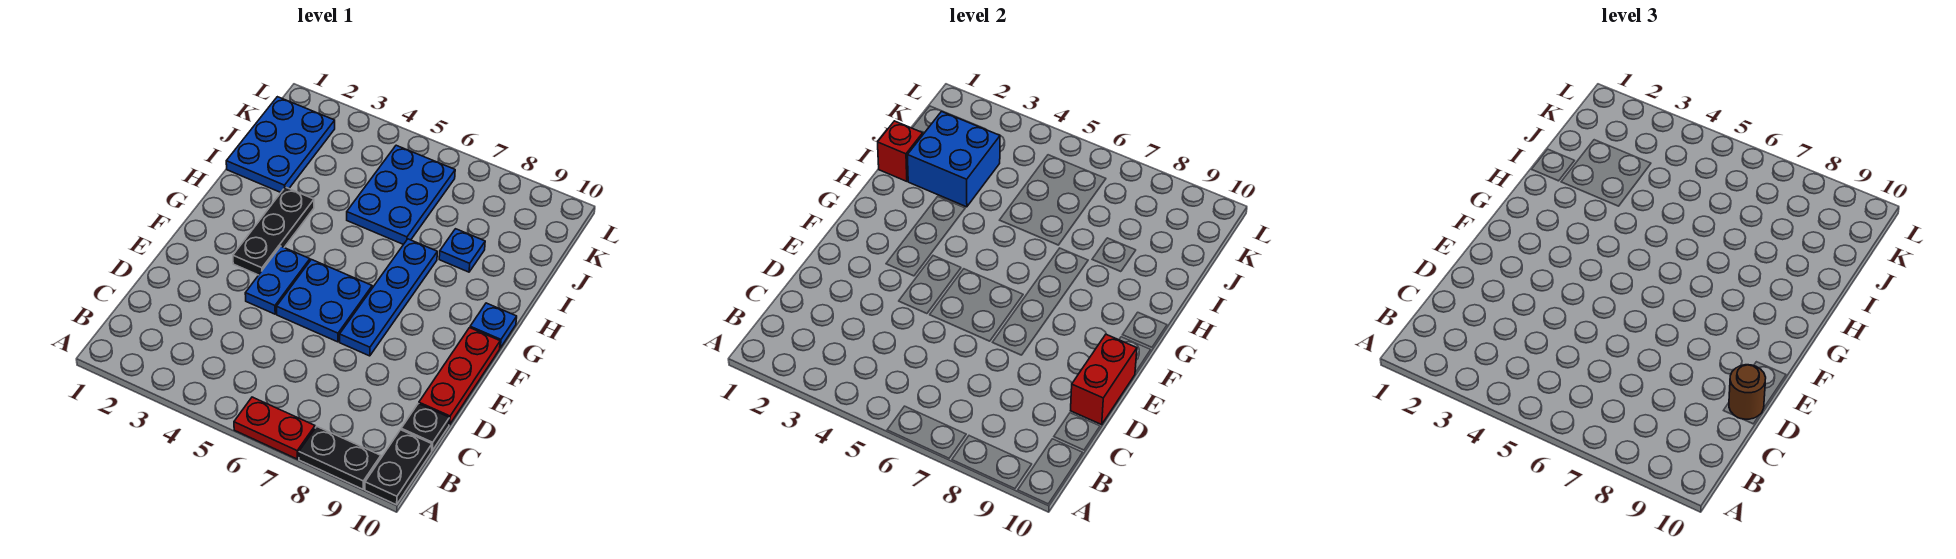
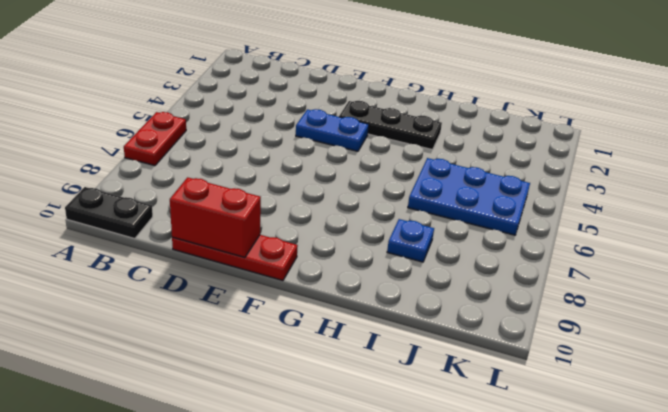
none -> black 1x2 plate [299,427,381,489]
none -> black 1x1 plate [401,404,449,451]
none -> blue 2x2 plate [277,260,372,342]

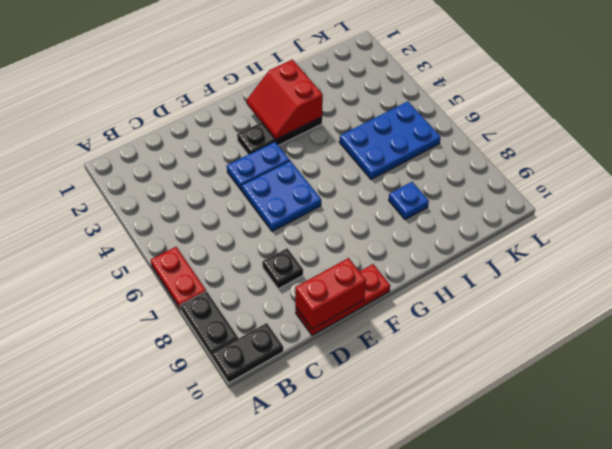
black 1x1 plate [262,248,303,289] -> black 1x1 plate moved to [401,404,449,451]
red 2x2 slope [247,60,323,140] -> none
none -> blue 1x4 plate [340,239,437,356]
none -> blue 1x1 plate [470,303,517,348]
none -> blue 2x3 plate [226,97,335,192]

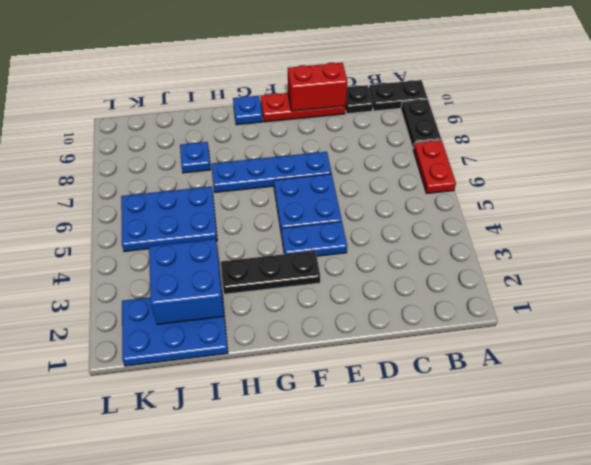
none -> red 1x1 brick [878,121,923,181]
none -> brown 1x1 round brick [1729,365,1766,419]

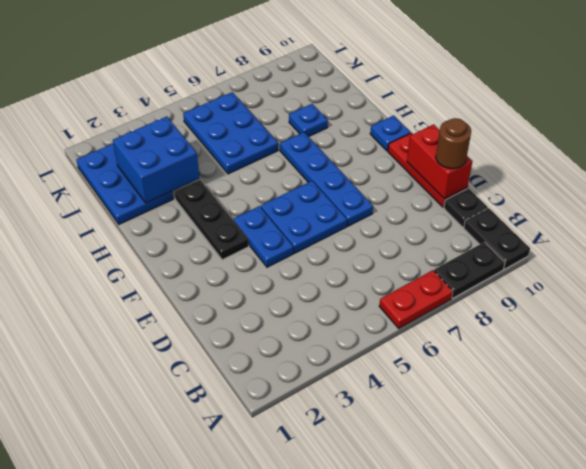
none -> red 1x1 brick [878,121,923,181]

